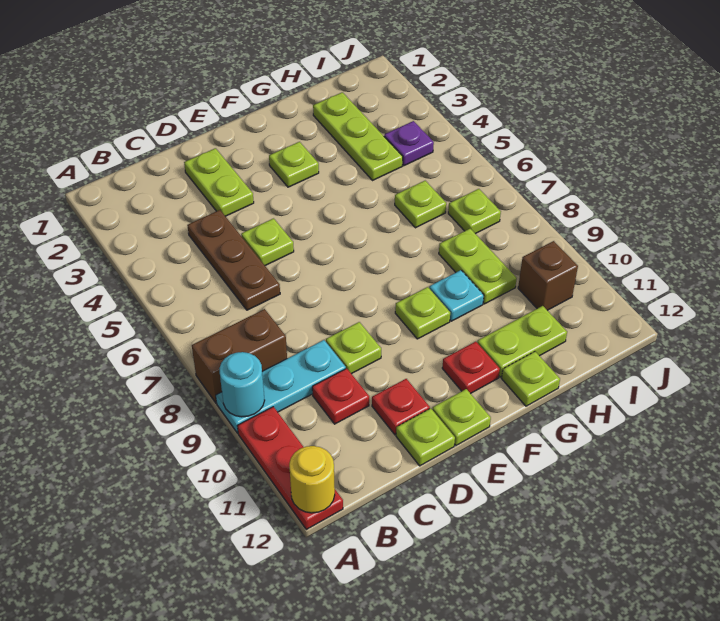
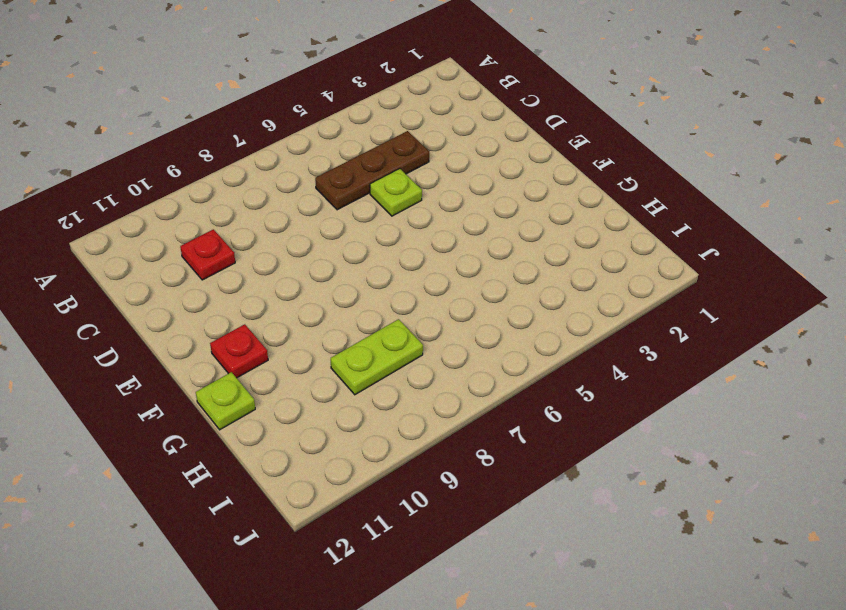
none -> brown 1x2 brick [192,309,287,403]
none -> cyan 1x3 plate [216,340,346,433]
none -> red 1x3 plate [238,407,343,529]

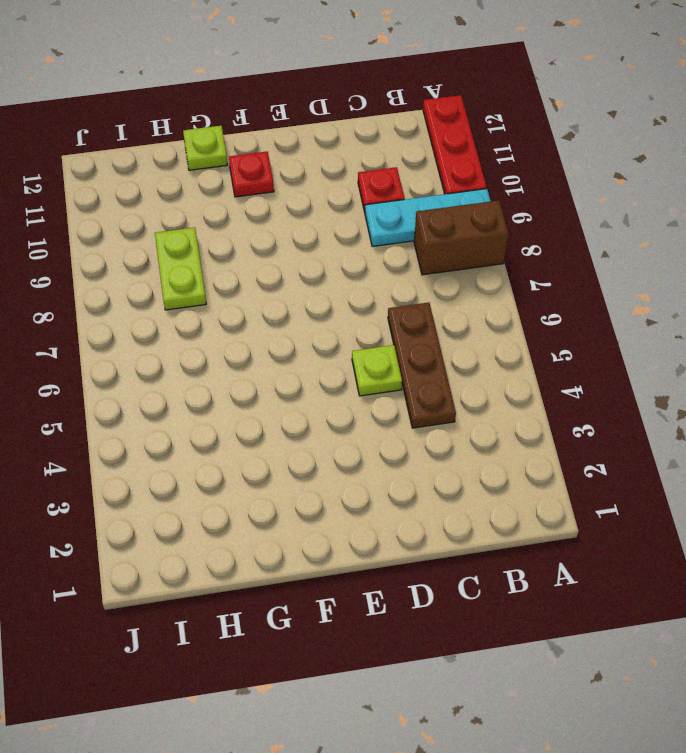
none -> lime 1x2 plate [184,148,254,216]
none -> lime 1x1 plate [326,322,381,374]
none -> red 1x1 plate [372,379,430,435]

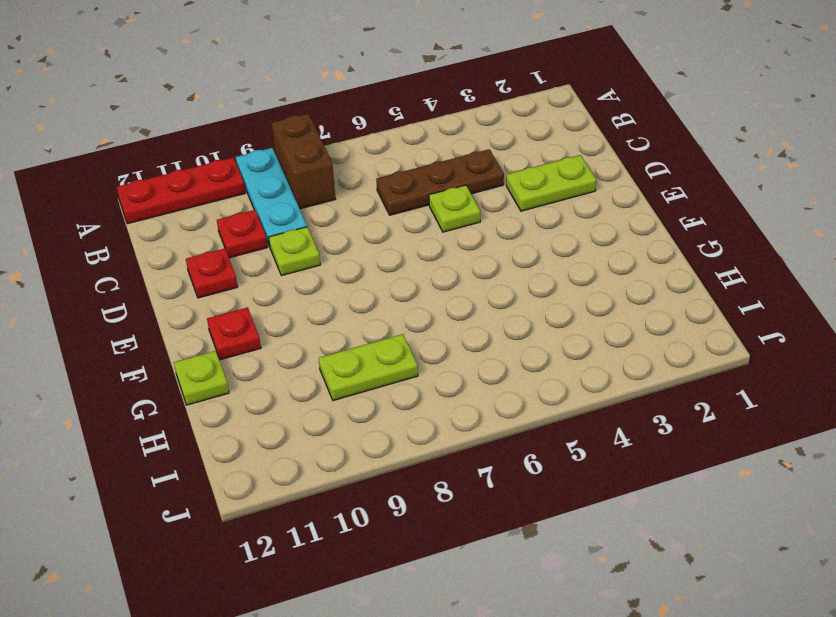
none -> lime 1x1 plate [396,408,455,466]
none -> lime 1x1 plate [432,389,491,445]
none -> lime 1x1 plate [269,142,319,187]

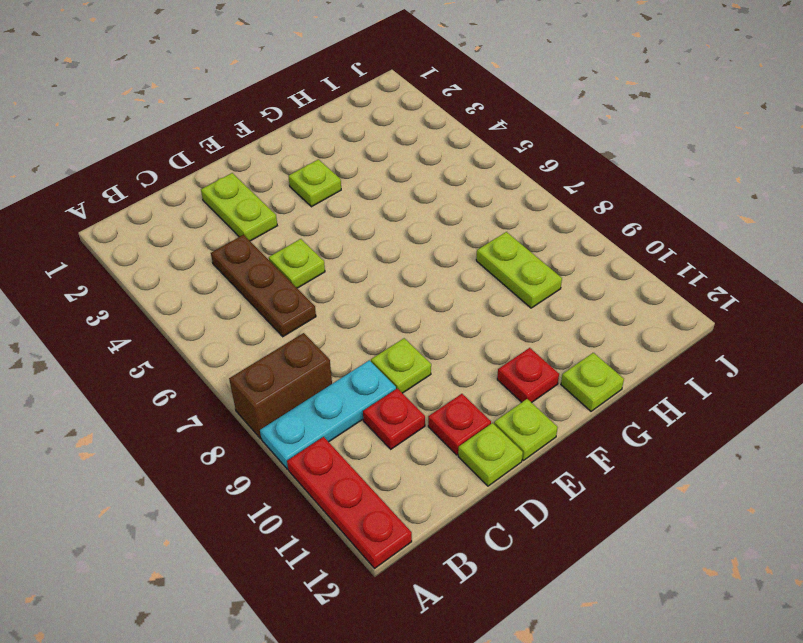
none -> lime 1x1 plate [395,287,450,339]
none -> cyan 1x1 plate [429,270,484,321]
none -> lime 1x2 plate [477,306,567,377]

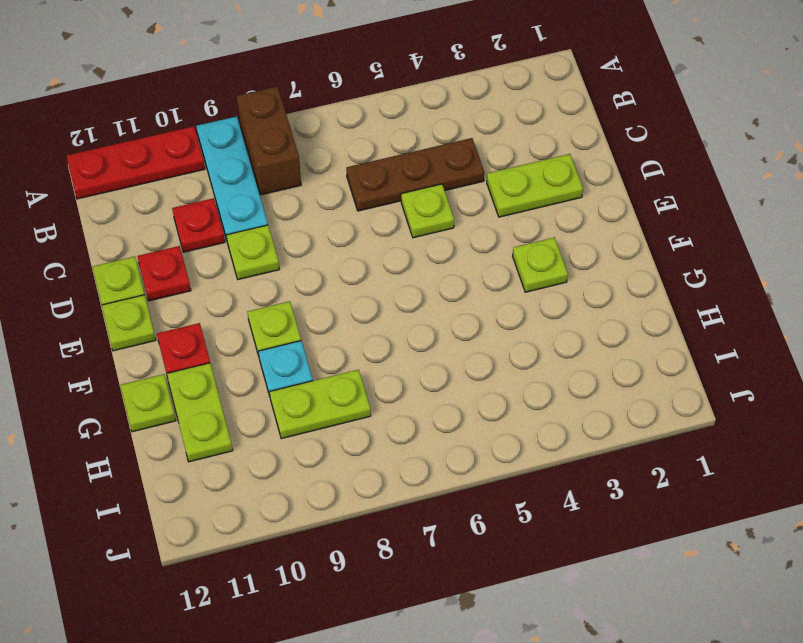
none -> lime 1x3 plate [313,92,403,181]
none -> lime 1x1 plate [395,181,446,228]
none -> purple 1x1 plate [384,121,434,166]

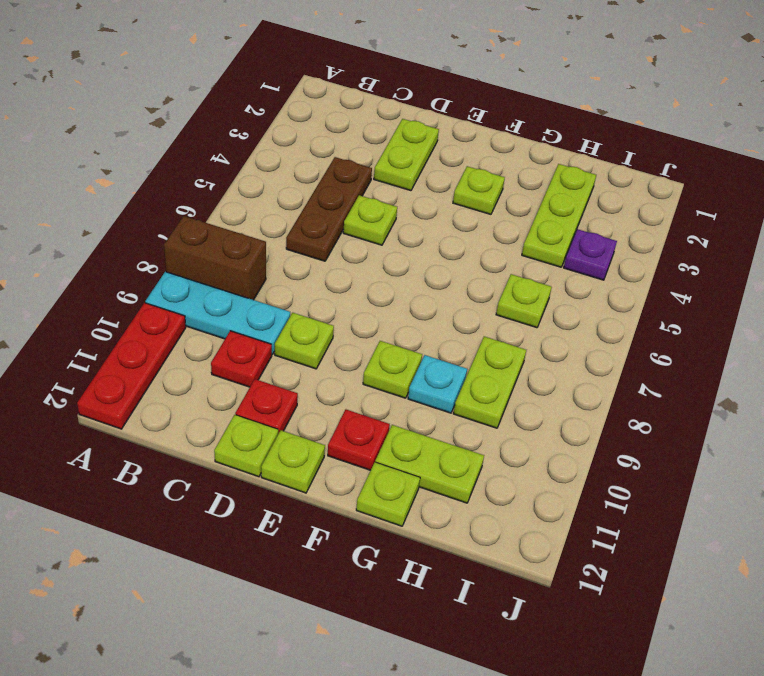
none -> lime 1x1 plate [448,189,501,234]
none -> brown 1x1 brick [518,241,578,310]
none -> cyan 1x1 round brick [219,352,265,417]

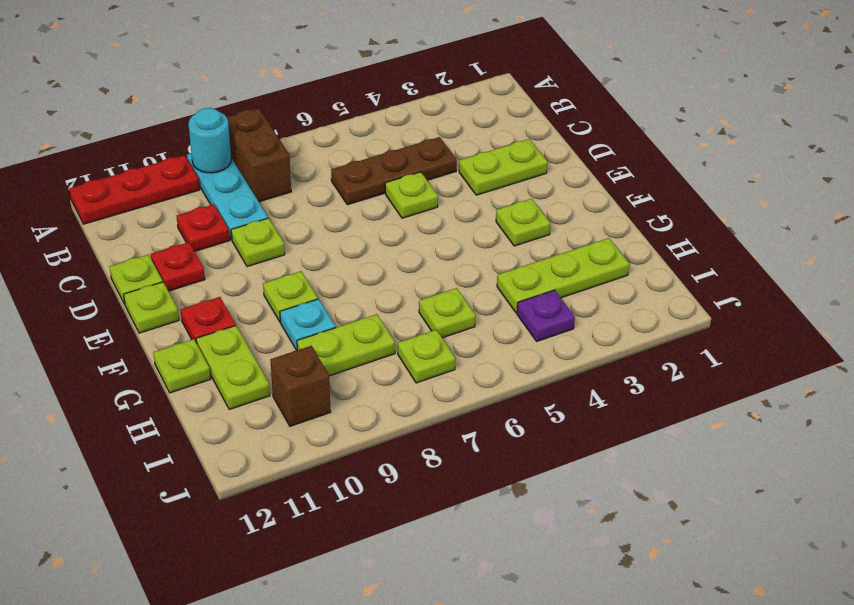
none -> yellow 1x1 round brick [289,446,335,513]

